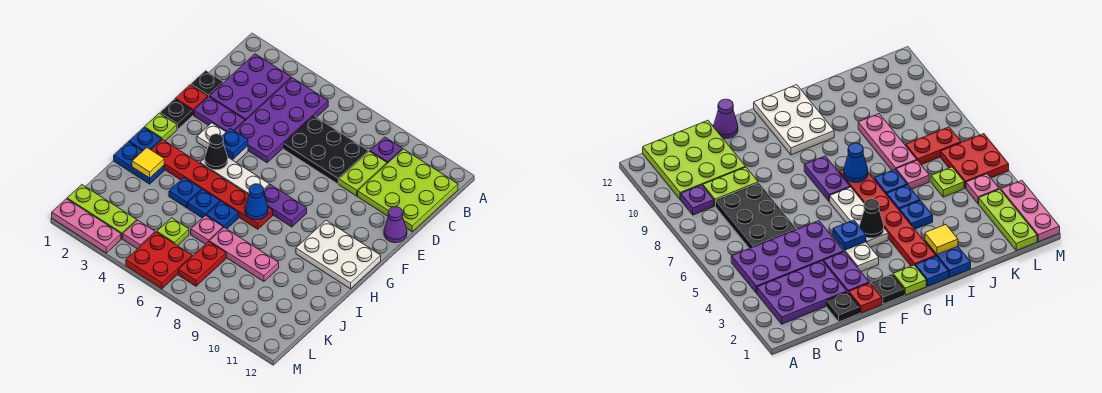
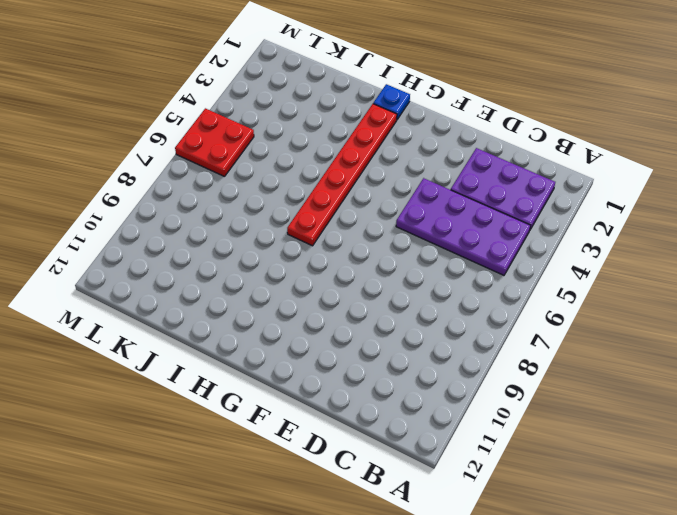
none -> purple 1x1 plate [370,137,402,163]
none -> lime 3x3 plate [358,149,458,232]
none -> black 2x3 plate [284,116,368,184]
none -> lime 1x2 plate [339,151,387,196]

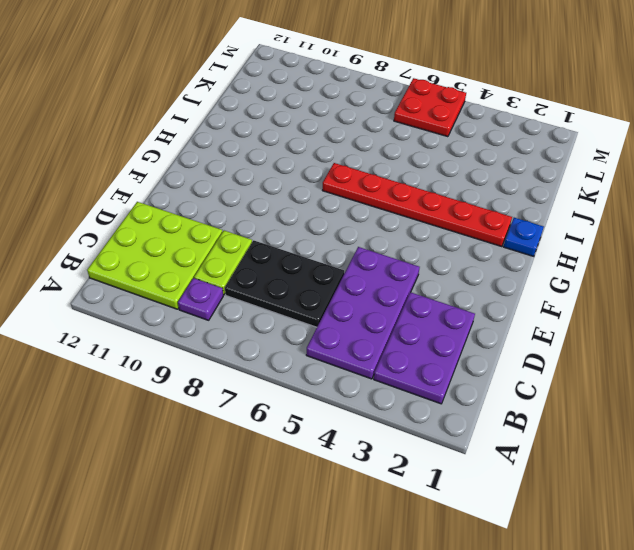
none -> black 1x1 plate [191,70,223,97]
none -> red 1x1 plate [175,85,208,115]
none -> purple 1x2 plate [194,97,245,132]
none -> purple 1x1 cone [384,207,407,243]

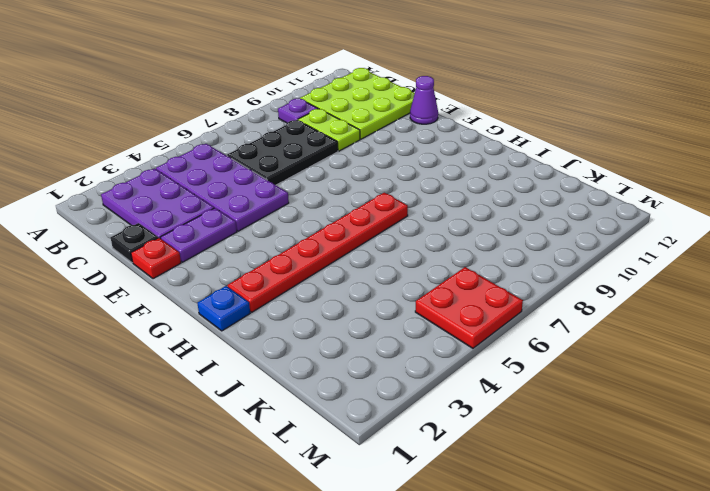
none -> black 1x1 plate [160,99,192,129]
none -> white 1x2 plate [197,123,248,162]
none -> lime 1x1 plate [144,113,177,141]
none -> white 1x3 plate [200,158,270,195]

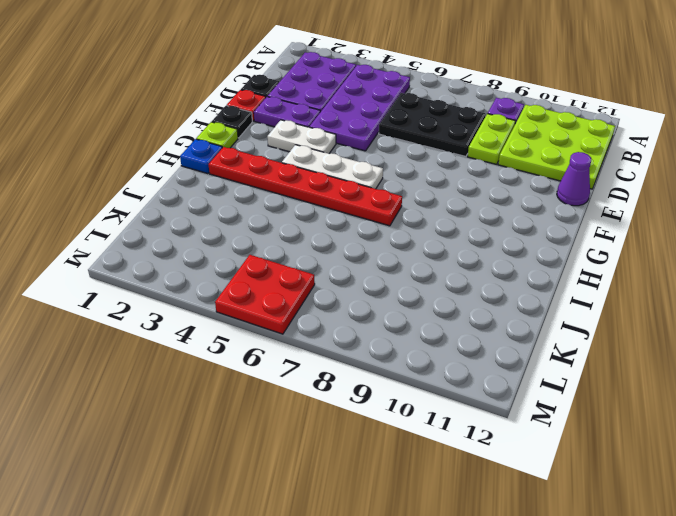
none -> purple 1x2 plate [264,185,307,227]
none -> white 2x3 plate [296,220,381,289]
none -> blue 1x2 plate [114,142,164,184]
none -> blue 1x1 plate [169,178,202,208]

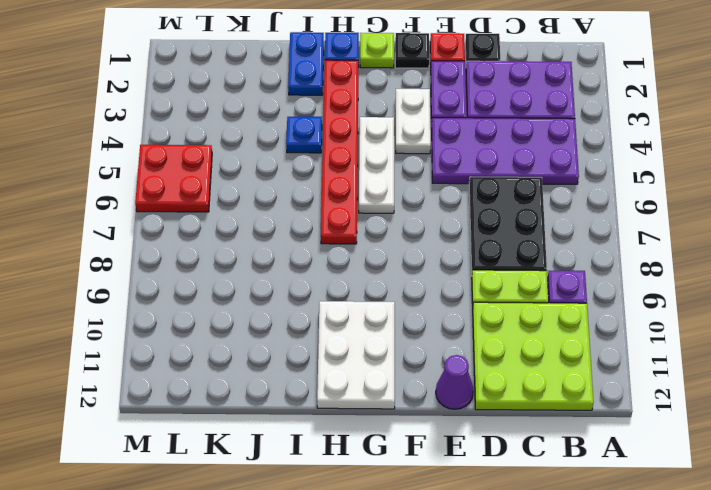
none -> purple 1x2 plate [264,185,307,227]
none -> blue 1x1 plate [188,189,220,218]
none -> blue 1x1 plate [206,201,239,229]
none -> pink 1x1 plate [191,215,223,244]

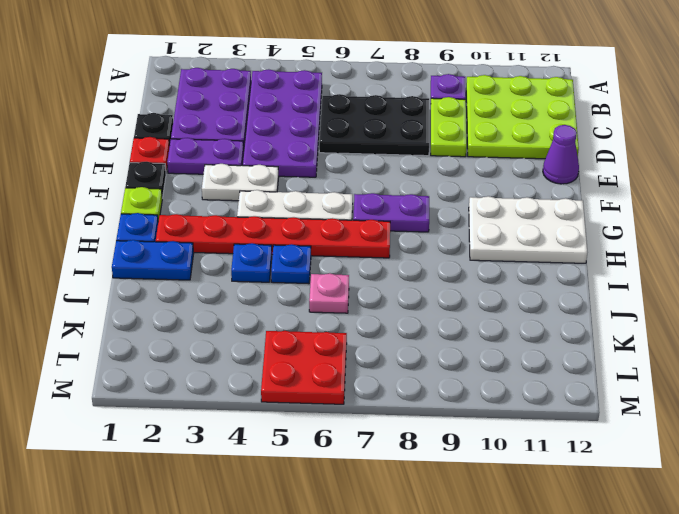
none -> blue 1x1 plate [206,201,239,229]
none -> pink 1x3 plate [209,228,279,282]
none -> lime 1x1 plate [157,218,189,246]
none -> red 1x2 plate [178,242,226,286]

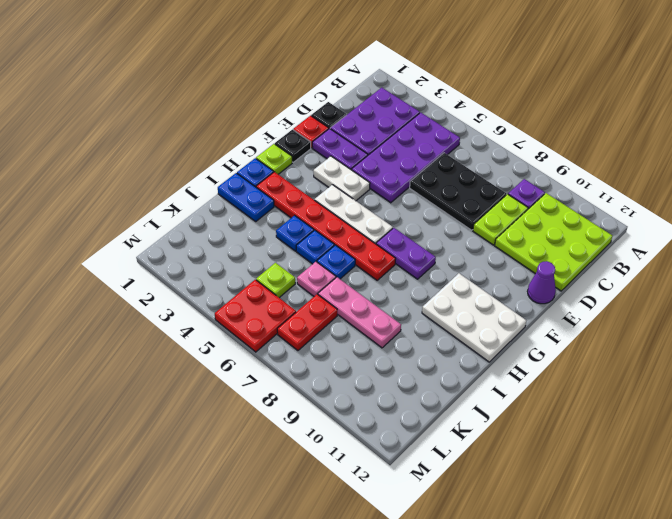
none -> lime 1x3 plate [67,185,137,239]
none -> pink 1x1 plate [123,220,155,249]
none -> pink 1x3 plate [52,199,121,253]
none -> blue 1x1 plate [222,128,248,159]

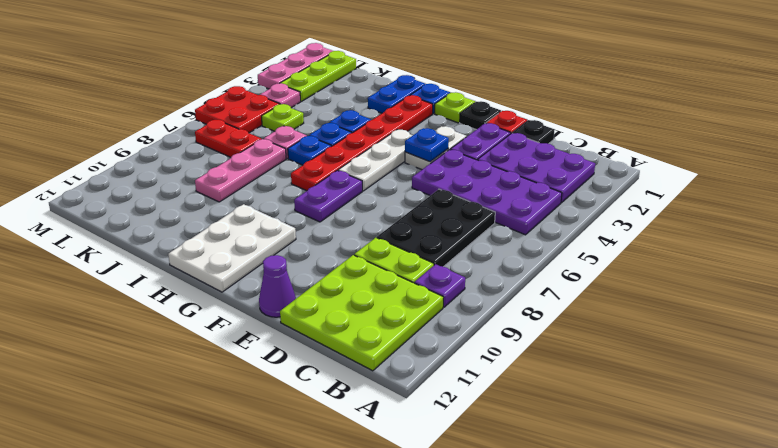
none -> black 1x1 cone [205,134,228,170]
none -> blue 1x1 cone [245,184,268,220]
none -> yellow 1x1 tile [132,148,164,178]

